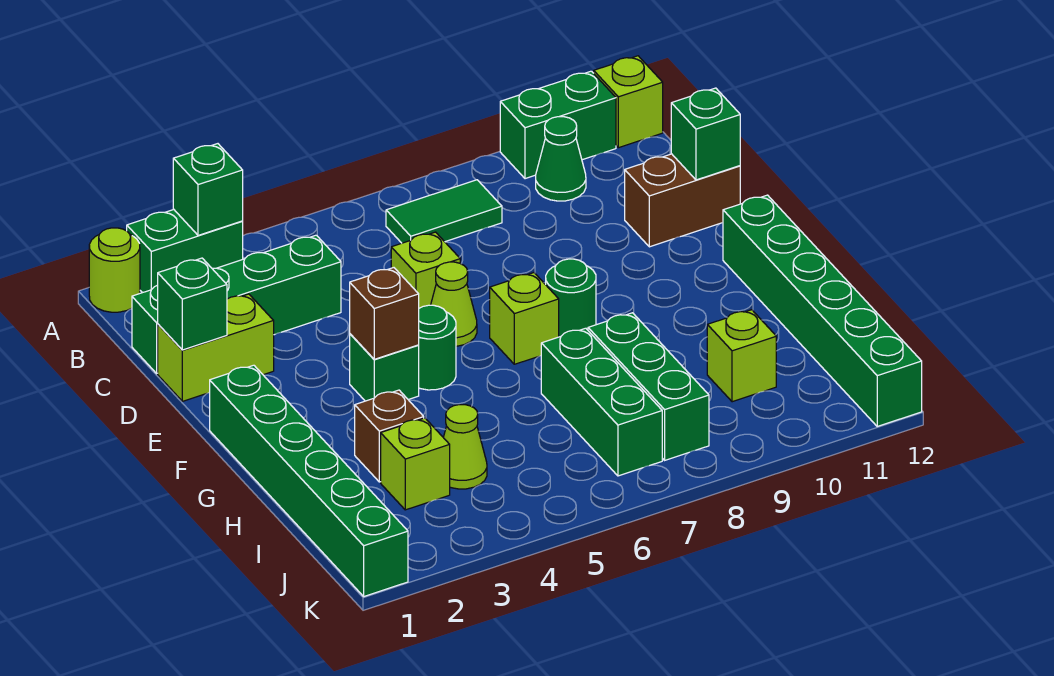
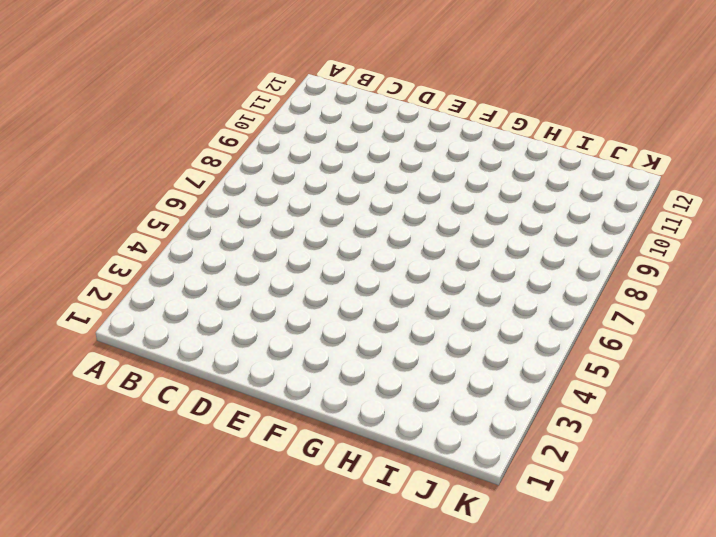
none -> lime 1x1 round brick [89,228,140,312]
none -> green 1x2 brick [127,210,243,293]
none -> green 1x2 brick [500,71,616,179]

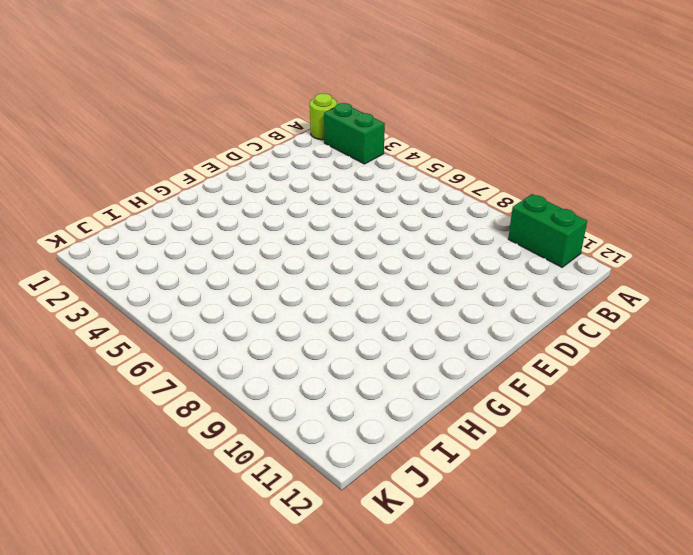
none -> lime 1x1 brick [594,56,663,148]
none -> green 1x2 tile [386,180,502,243]
none -> green 1x1 cone [536,117,586,201]

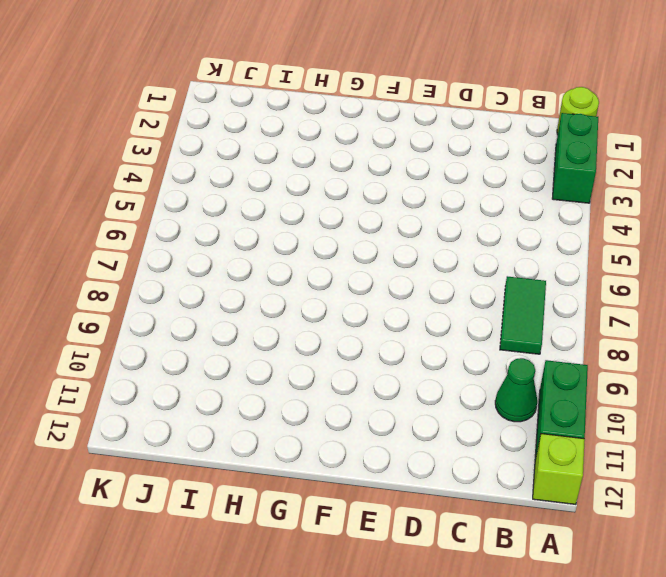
none -> green 1x4 brick [132,235,341,373]
none -> lime 1x2 brick [158,294,274,401]
none -> lime 1x1 brick [391,232,460,308]

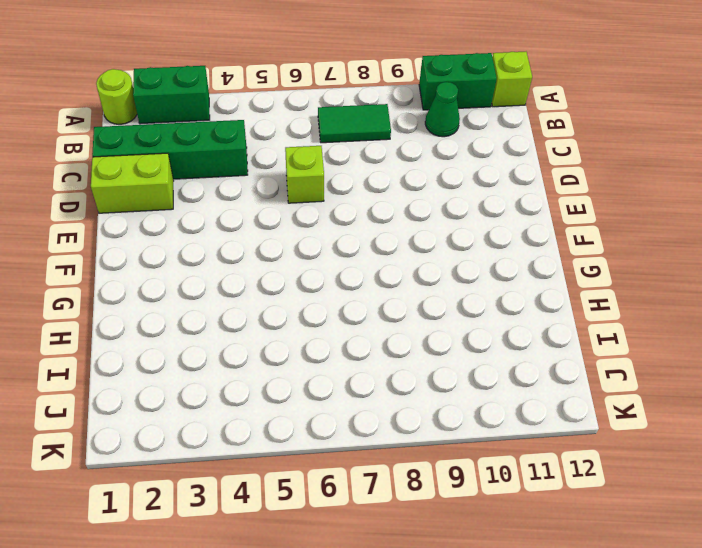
none -> brown 1x2 brick [625,154,740,247]
none -> lime 1x1 cone [431,262,477,346]
none -> green 1x6 brick [210,365,408,596]

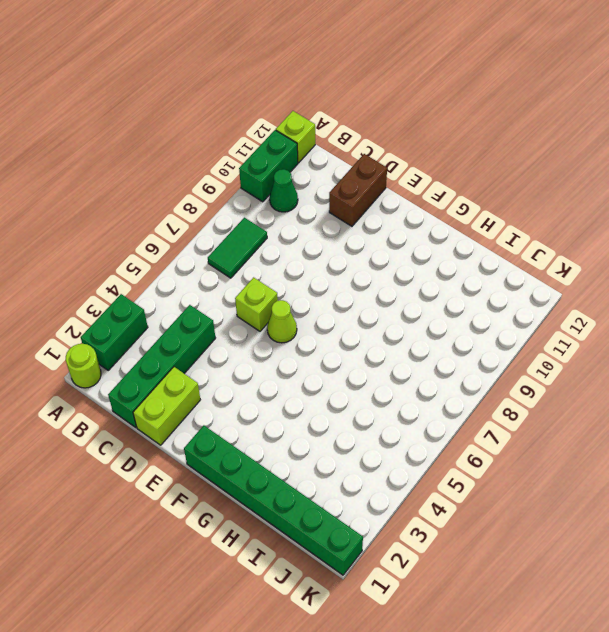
none -> green 1x1 brick [350,334,419,401]
none -> green 1x1 round brick [419,305,456,390]
none -> lime 1x1 brick [490,273,559,364]

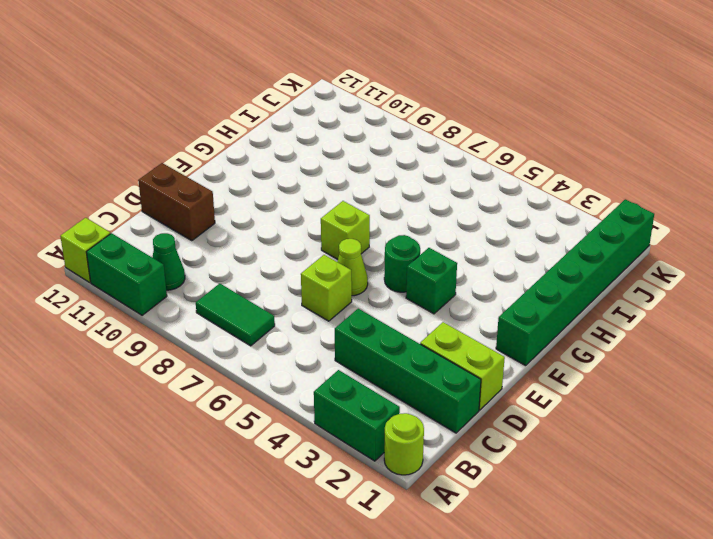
none -> green 1x1 round brick [546,259,596,337]
none -> green 1x6 brick [723,195,922,426]
none -> brown 1x1 brick [355,390,424,482]

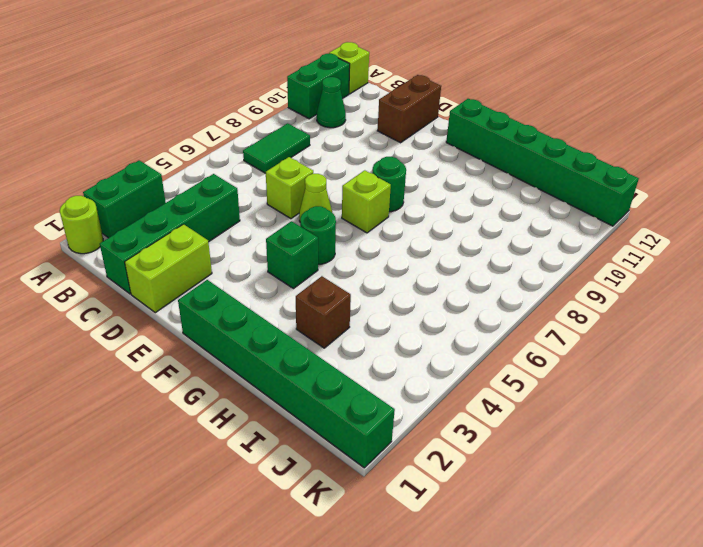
none -> green 1x3 brick [541,328,662,476]
none -> green 1x3 brick [588,313,709,460]
none -> lime 1x1 brick [381,418,450,510]

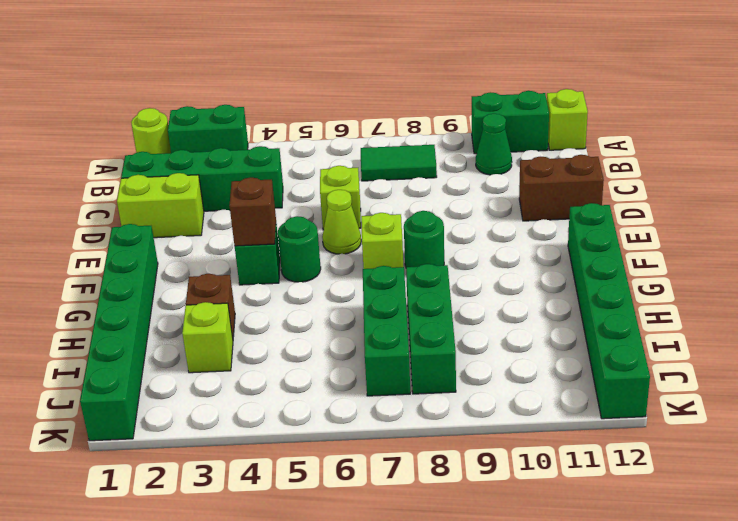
none -> lime 1x1 cone [443,405,487,489]
none -> lime 1x1 brick [707,310,776,402]
none -> green 1x1 brick [173,144,243,235]

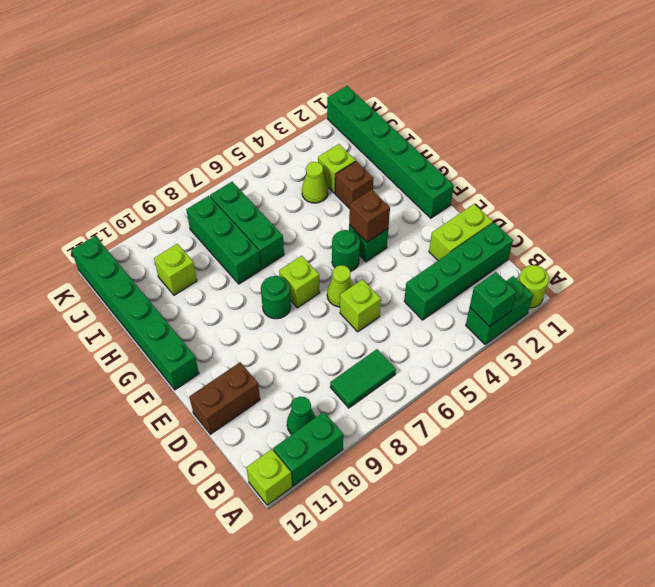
none -> green 1x1 brick [158,258,227,350]
none -> green 1x1 brick [671,88,740,180]

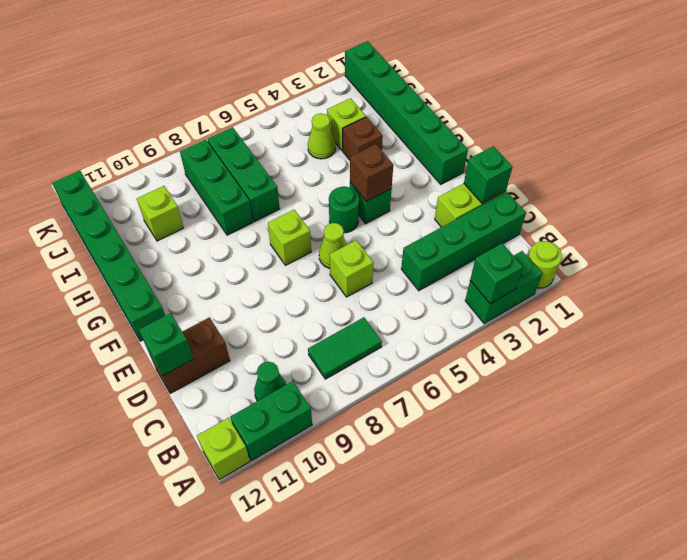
none -> green 1x1 round brick [546,259,596,337]

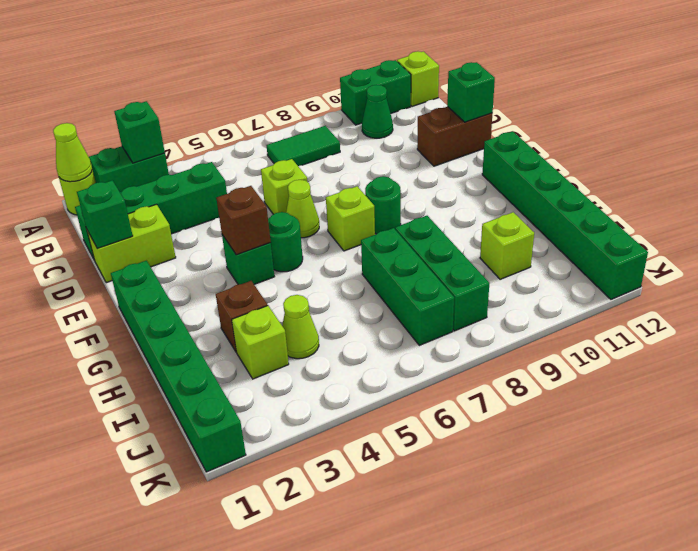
lime 1x1 cone [53,123,92,182] -> none

